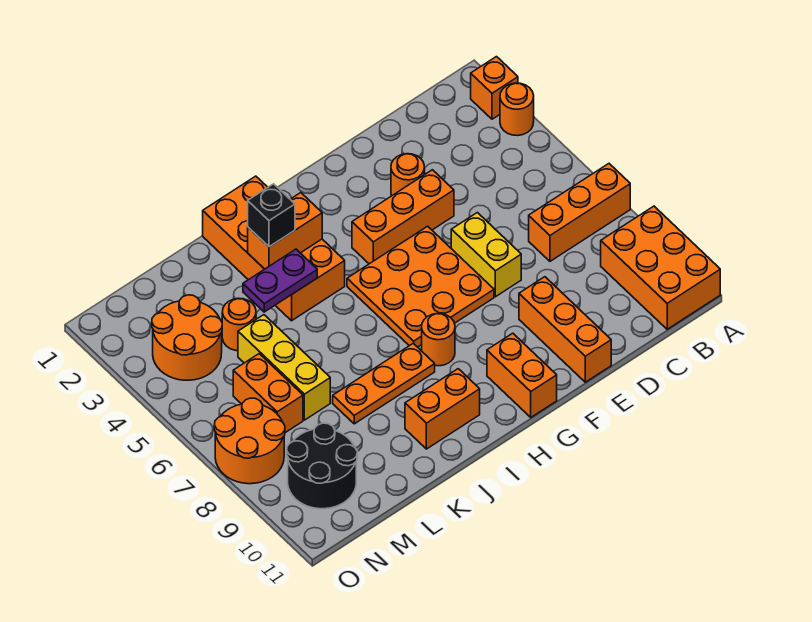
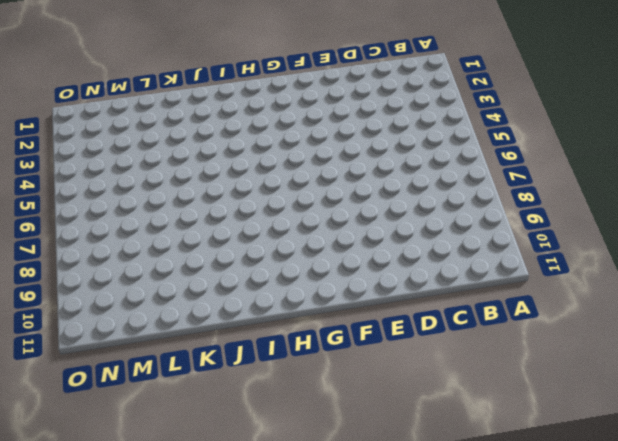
none -> orange 1x1 brick [471,57,518,119]
none -> orange 1x1 round brick [500,83,534,136]
none -> orange 1x3 brick [529,164,630,261]

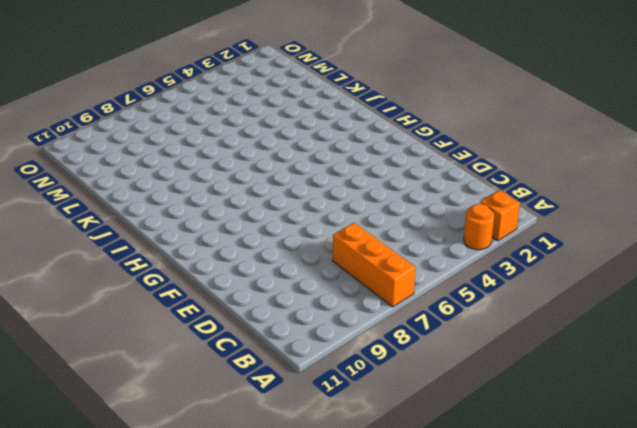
none -> orange 2x3 brick [601,206,720,329]
none -> orange 1x1 round brick [391,154,425,196]
none -> orange 1x3 brick [352,170,454,264]

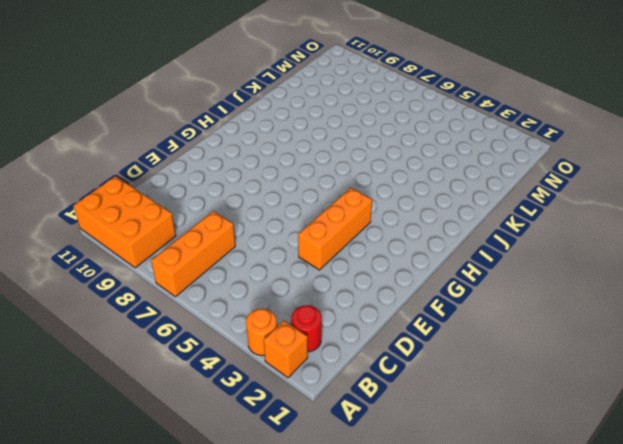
red 1x1 round brick [291,305,322,352] -> none
none -> orange 1x1 round brick [391,154,425,196]
none -> yellow 1x2 brick [451,213,521,297]
none -> orange 1x3 brick [519,277,611,382]

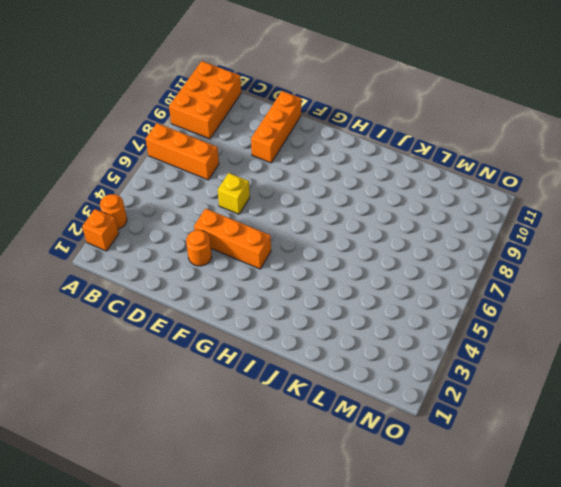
yellow 1x1 brick [218,173,250,214] -> yellow 1x2 brick [451,213,521,297]
none -> orange 3x3 plate [347,226,494,347]
none -> orange 1x2 brick [487,333,557,417]
none -> orange 1x1 round brick [422,313,455,366]

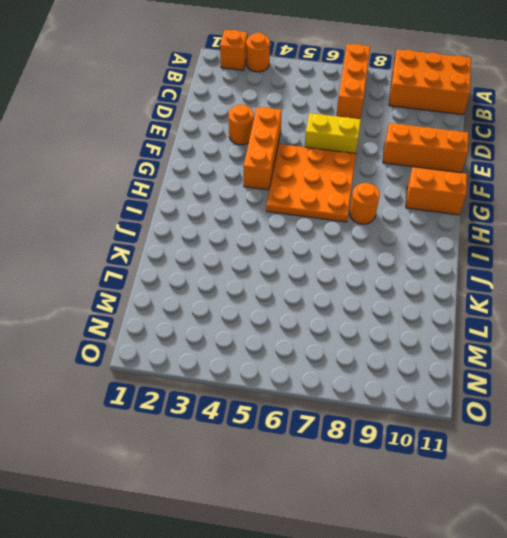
none -> orange 2x4 brick [203,176,345,321]
none -> orange 1x3 plate [333,343,435,424]
none -> orange 1x2 brick [405,369,480,449]

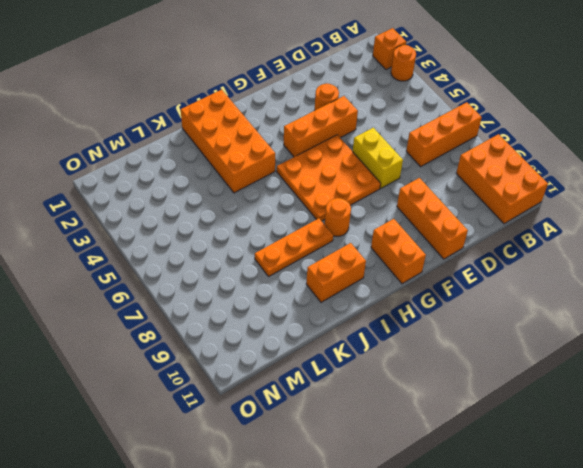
none -> orange 1x1 round brick [222,298,256,351]
none -> yellow 1x3 brick [238,315,330,420]
none -> orange 2x2 round brick [152,295,222,380]

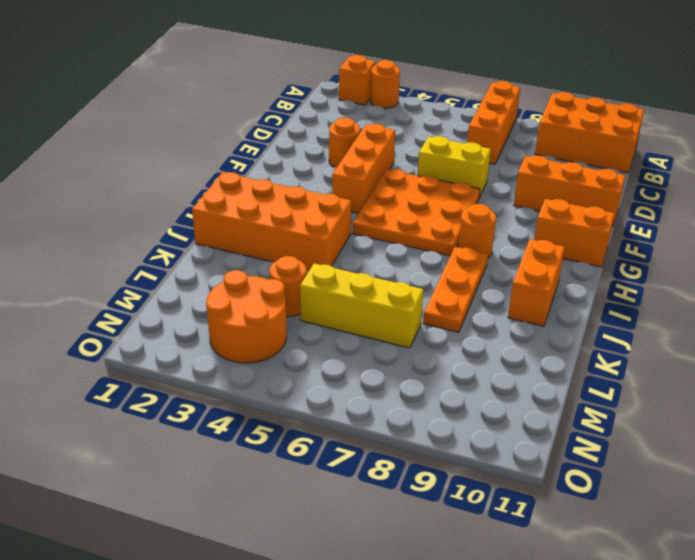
none -> orange 1x2 brick [233,354,303,433]
none -> black 2x2 round brick [287,423,357,509]
none -> orange 2x2 round brick [214,398,285,484]

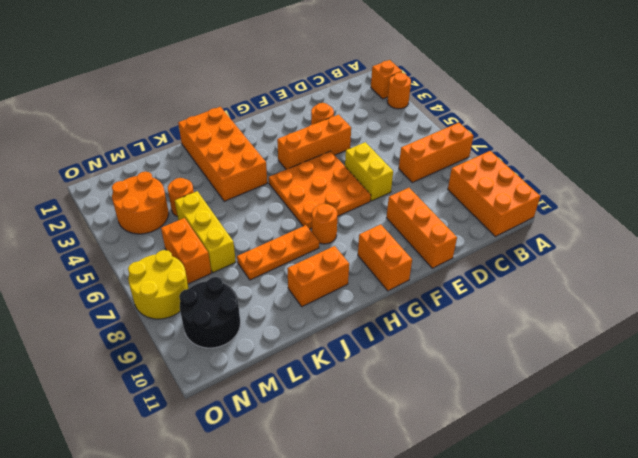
yellow 2x2 round brick [128,250,189,319] -> orange 2x2 round brick [214,398,285,484]
none -> orange 1x2 brick [248,193,322,269]
none -> purple 1x2 plate [243,249,317,312]
none -> black 1x1 brick [248,184,295,247]

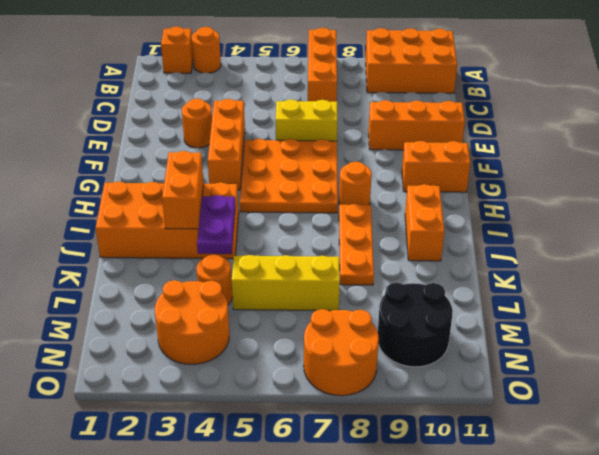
none -> orange 1x2 brick [233,354,303,433]
none -> black 1x1 brick [248,184,295,247]

